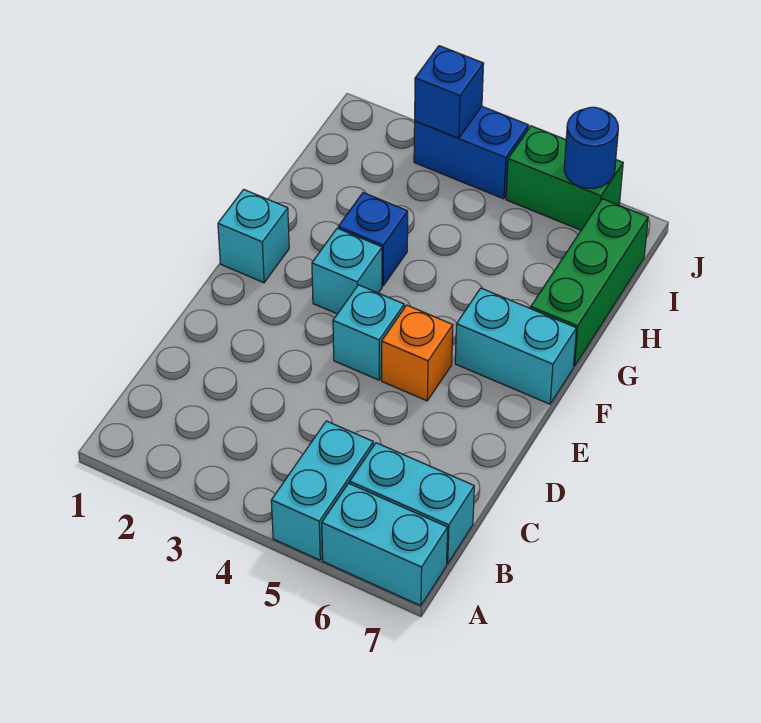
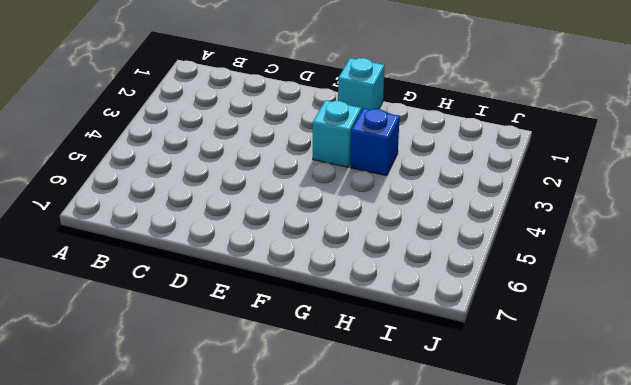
none -> cyan 1x2 brick [271,421,373,560]
none -> cyan 1x2 brick [322,483,448,606]
none -> cyan 1x2 brick [350,443,474,564]

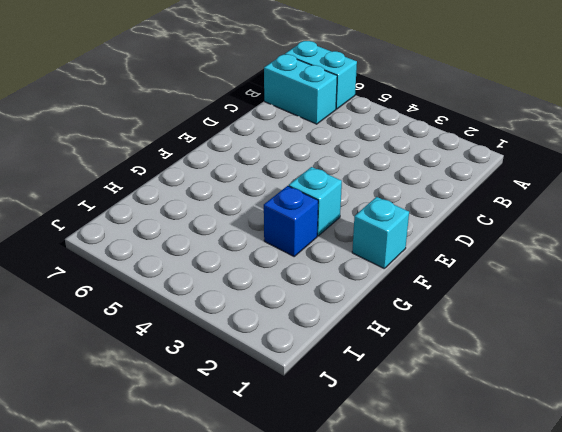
none -> cyan 1x2 brick [271,421,373,560]
none -> cyan 1x1 brick [333,285,404,380]
none -> orange 1x1 brick [382,305,453,401]

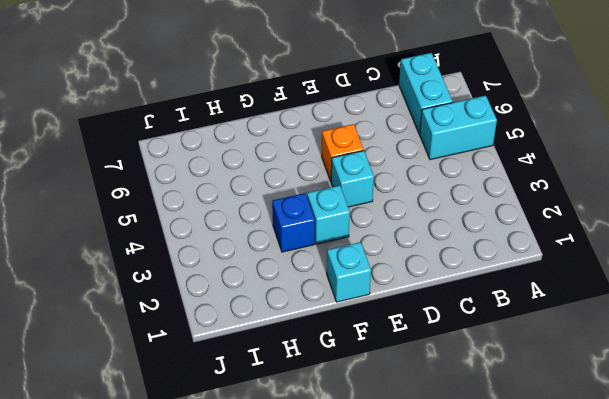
none -> cyan 1x2 brick [322,483,448,606]
none -> cyan 1x2 brick [455,288,577,404]
none -> green 1x3 brick [531,199,648,366]

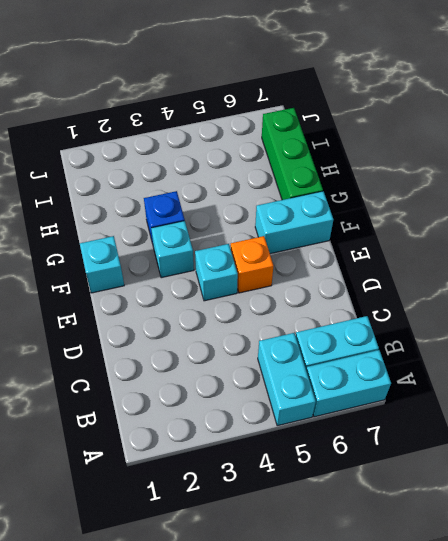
none -> blue 1x2 brick [414,107,529,199]
none -> green 1x2 brick [506,126,623,230]
none -> blue 1x1 brick [415,46,484,138]

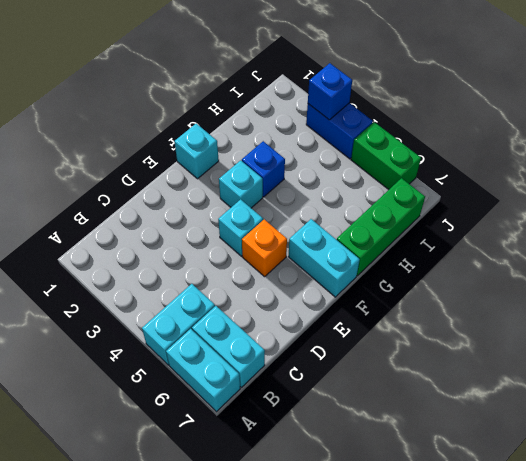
none -> blue 1x1 round brick [564,107,618,189]

